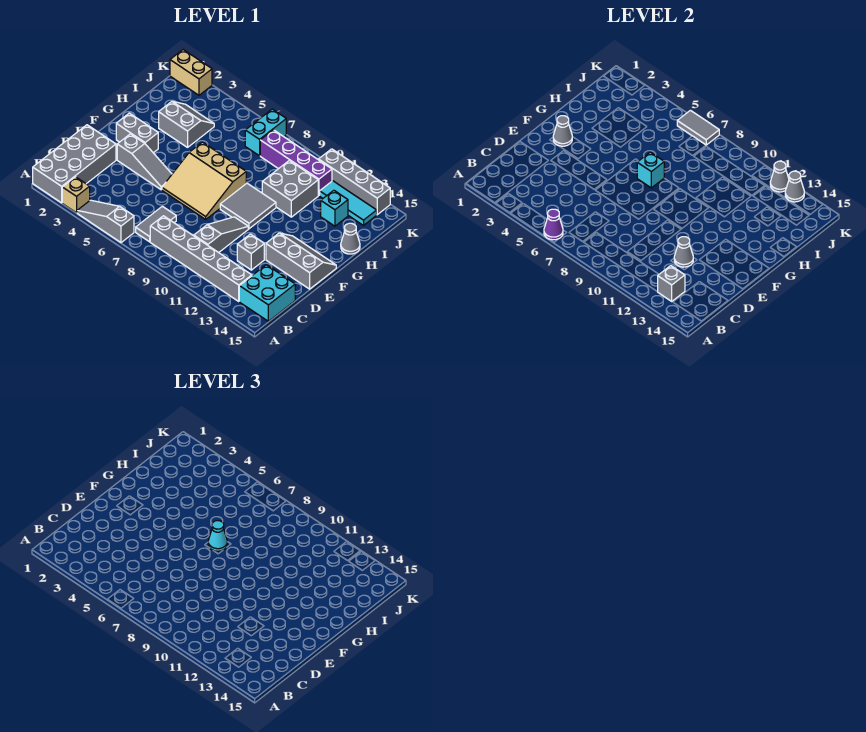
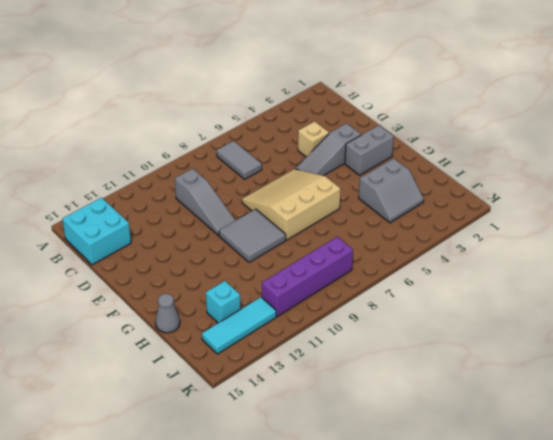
tan 1x1 brick [298,121,329,157] -> tan 1x1 brick moved to [62,177,90,213]
none -> grey 2x4 brick [33,125,116,203]
none -> grey 1x3 slope [77,200,134,243]
none -> grey 1x6 brick [150,216,252,301]
none -> grey 1x1 brick [237,234,264,270]

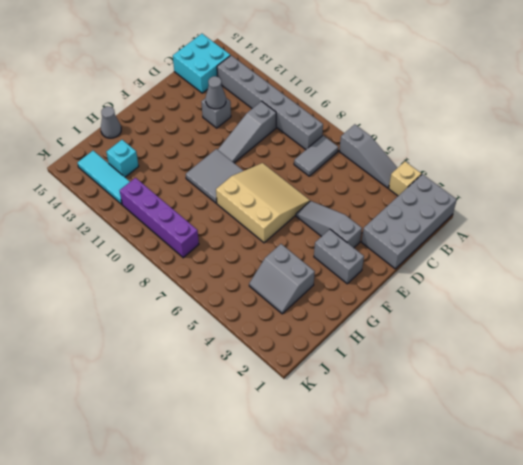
none -> grey 2x3 slope [266,233,336,289]
none -> grey 2x2 brick [262,160,318,217]
none -> cyan 1x2 brick [245,109,286,156]
none -> tan 1x2 brick [170,50,212,95]

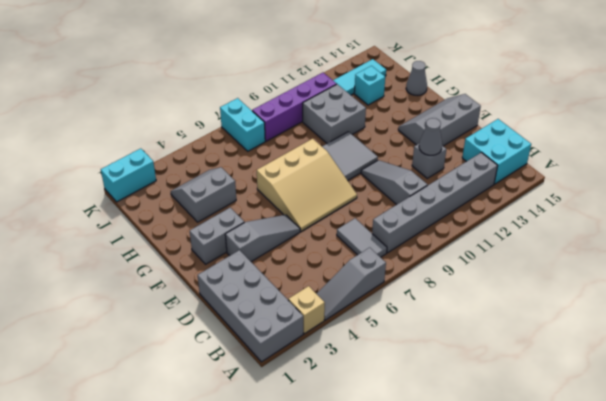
cyan 1x2 brick [101,149,156,202] -> tan 1x2 brick [170,50,212,95]
none -> grey 1x4 brick [319,149,390,215]
none -> purple 1x1 cone [544,209,563,240]
none -> grey 1x1 brick [658,266,685,301]
none -> grey 1x1 cone [553,116,572,146]

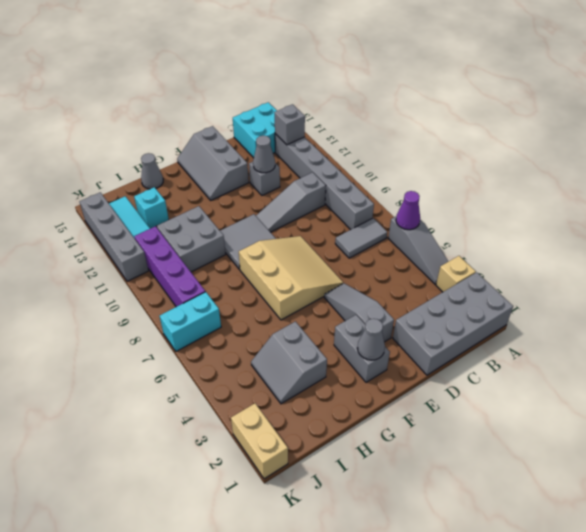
none -> cyan 1x1 brick [637,152,664,188]
none -> grey 1x2 tile [677,110,719,145]
none -> grey 1x1 cone [770,161,789,192]
none -> grey 1x1 cone [785,171,804,202]

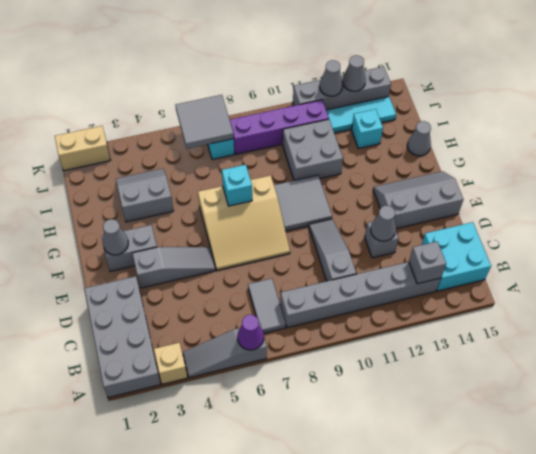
grey 2x2 tile [176,95,234,149] -> grey 1x2 tile [677,110,719,145]
none -> cyan 1x1 cone [208,521,227,551]

